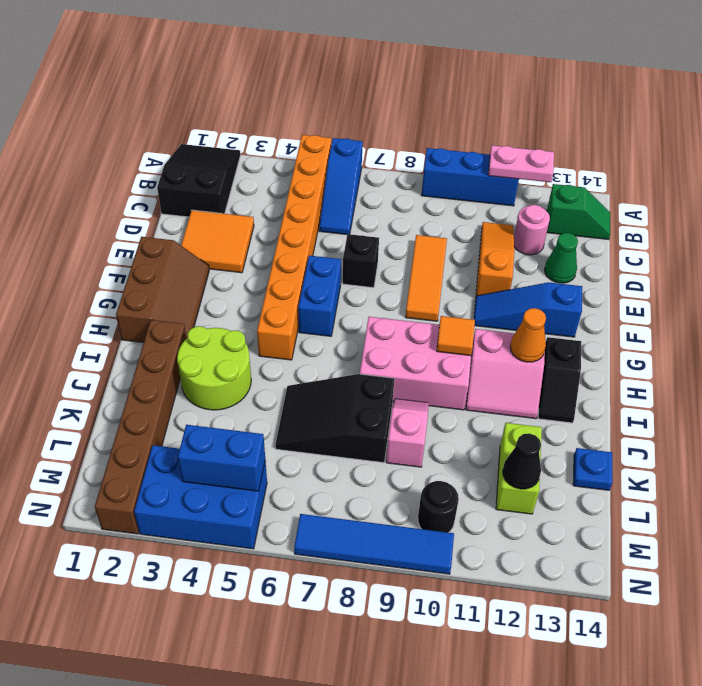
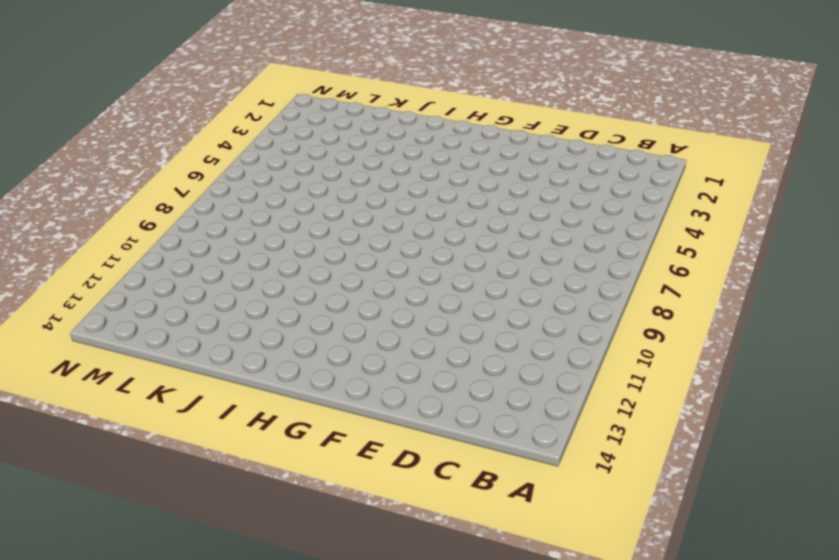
none -> black 2x3 slope [157,144,240,217]
none -> orange 1x8 brick [257,135,331,360]
none -> blue 1x3 slope [319,138,363,235]
none -> blue 1x3 brick [422,148,519,206]

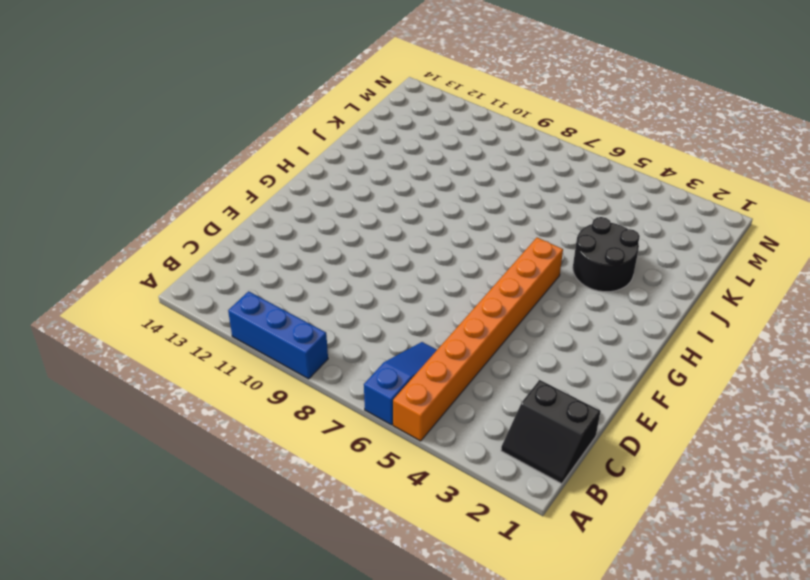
black 2x2 slope [501,380,601,484] -> black 2x3 slope [157,144,240,217]
black 2x2 round brick [573,217,640,292] -> lime 2x2 round brick [177,326,251,410]
none -> green 1x2 slope [547,184,610,240]
none -> orange 1x3 slope [476,222,514,296]
none -> pink 1x1 round brick [514,205,550,255]
none -> orange 2x2 tile [181,210,254,273]

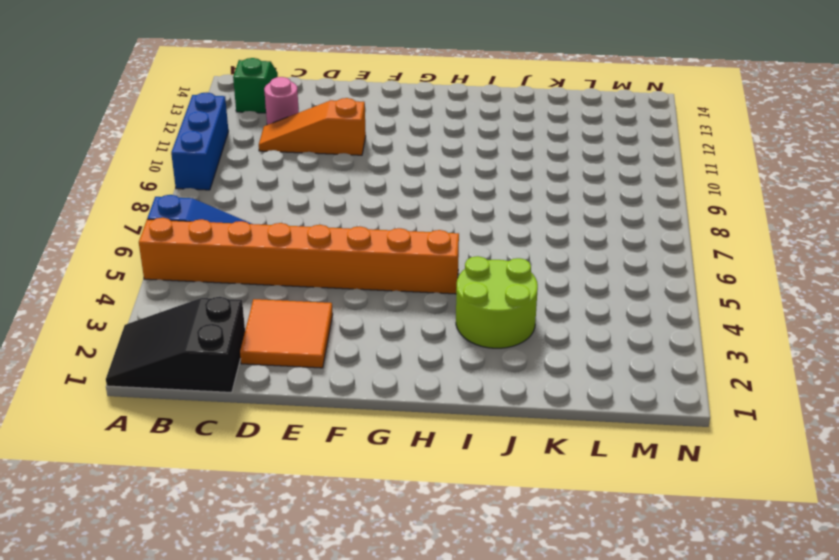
none -> orange 1x3 tile [406,235,447,321]
none -> green 1x1 cone [545,233,578,283]
none -> black 1x1 brick [343,234,379,288]
none -> brown 2x3 slope [116,237,209,343]

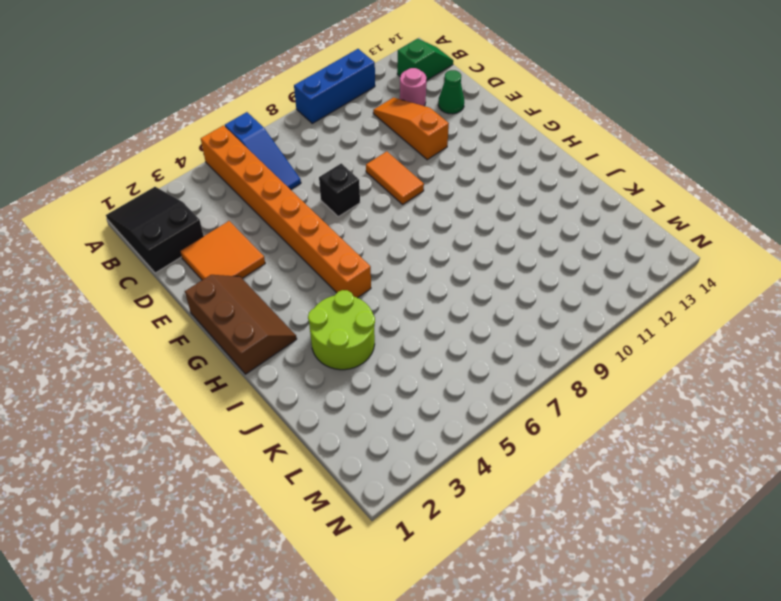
orange 1x2 tile [366,152,424,204] -> orange 1x3 tile [406,235,447,321]
none -> blue 1x2 brick [298,256,341,336]
none -> blue 1x3 slope [474,282,582,337]
none -> pink 2x3 brick [360,317,471,410]
none -> pink 2x2 slope [466,329,545,419]

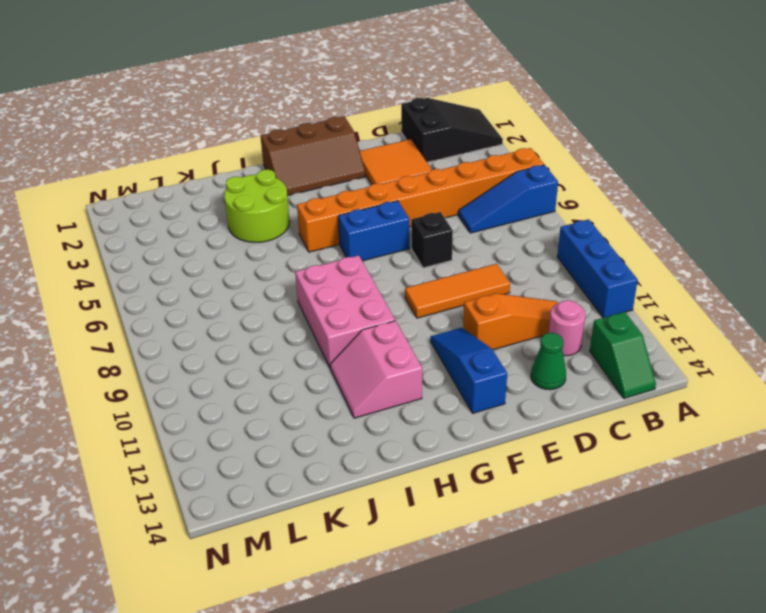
none -> black 1x2 slope [538,337,581,423]
none -> brown 1x6 brick [95,320,186,534]
none -> black 2x3 slope [275,374,394,463]
none -> pink 1x2 slope [386,399,429,467]

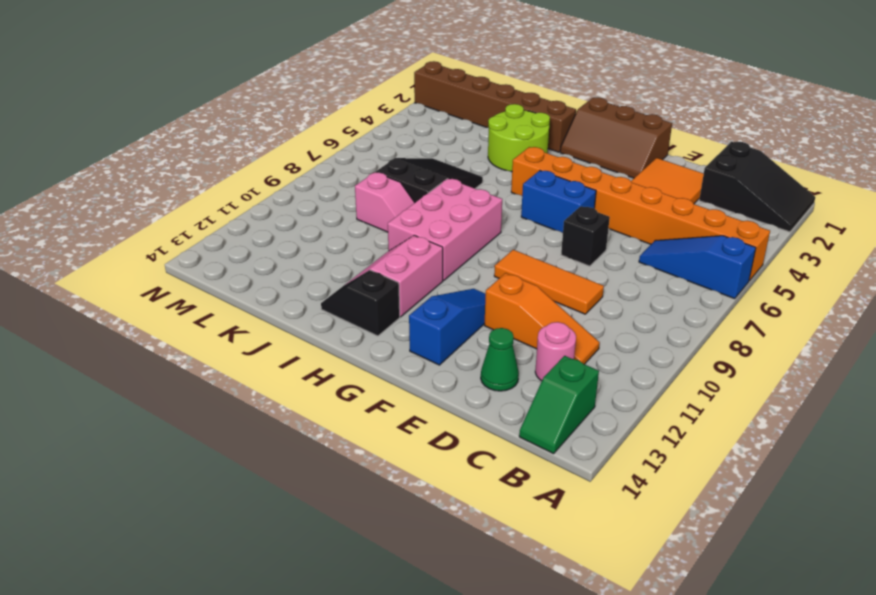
none -> blue 1x3 brick [422,148,519,206]
none -> lime 1x2 brick [496,423,542,514]
none -> blue 1x1 plate [573,448,612,490]
none -> blue 2x3 brick [134,445,267,549]

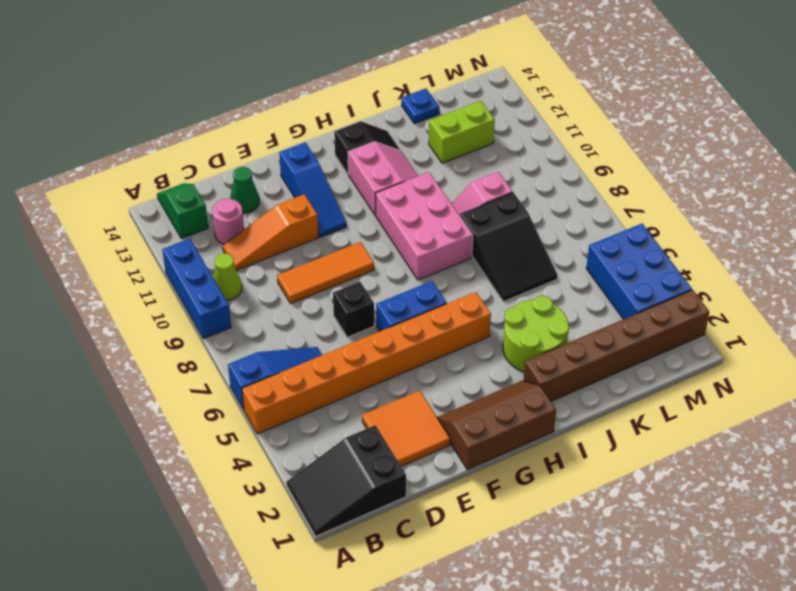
lime 1x1 cone [213,253,242,300] -> none
none -> black 1x1 round brick [418,481,459,533]
none -> blue 1x4 tile [294,514,454,574]
none -> pink 1x2 plate [488,145,554,182]
none -> orange 1x1 tile [437,316,475,356]

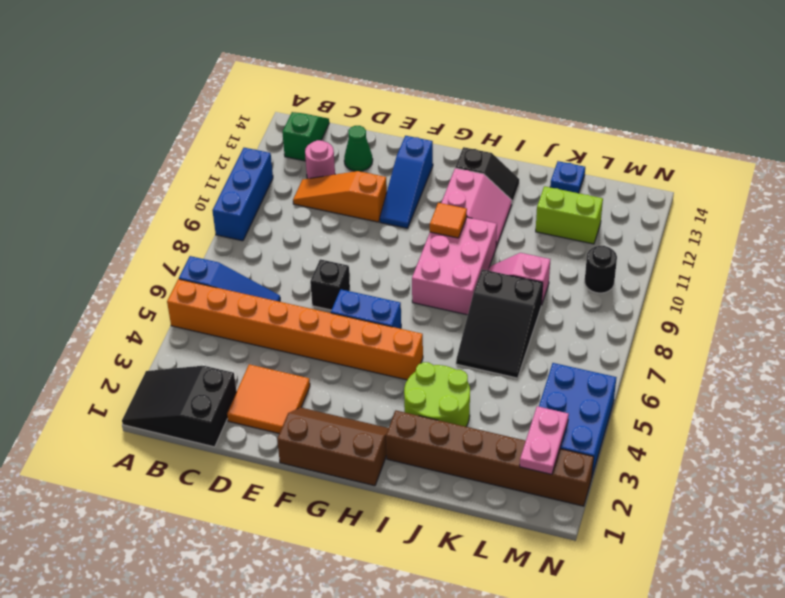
pink 1x2 plate [520,406,569,474] -> pink 1x2 plate moved to [488,145,554,182]
none -> orange 1x3 tile [406,235,447,321]
none -> blue 1x4 tile [294,514,454,574]
none -> orange 1x1 cone [510,308,546,362]
none -> black 1x1 cone [503,433,541,489]

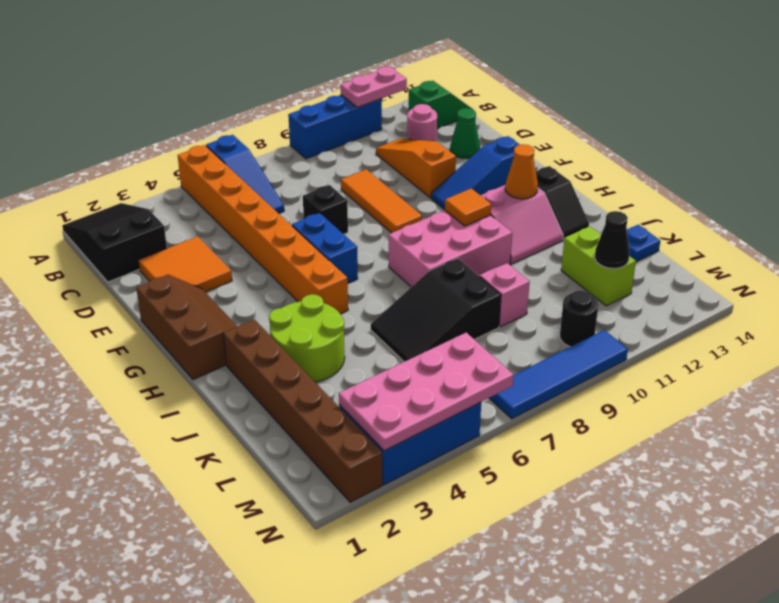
pink 2x4 plate [339,333,514,451] -> blue 1x2 brick [178,425,265,491]

